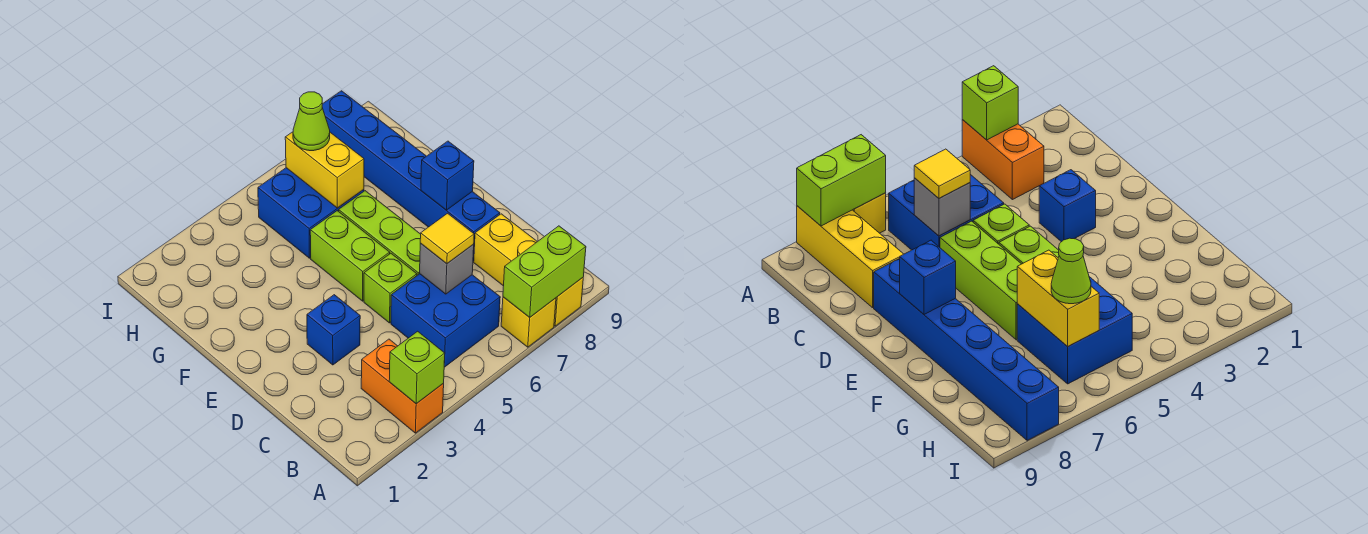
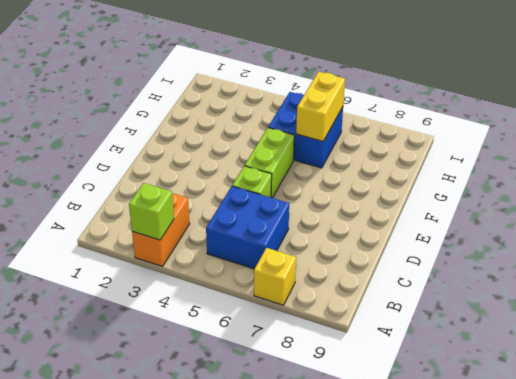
none -> yellow 1x3 brick [474,214,583,326]
none -> blue 1x1 brick [307,295,360,365]
none -> lime 1x3 brick [339,191,421,275]

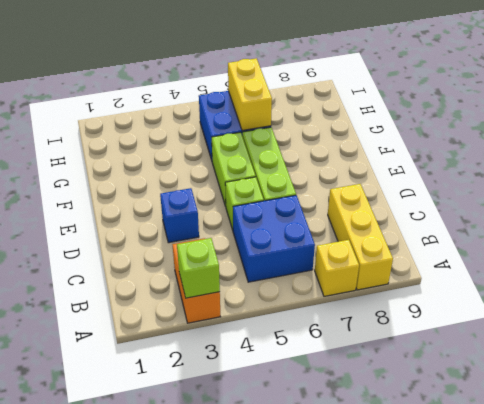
none -> blue 1x6 brick [322,91,500,261]
none -> lime 1x2 brick [503,226,586,317]
none -> grey 1x1 brick [420,243,474,294]

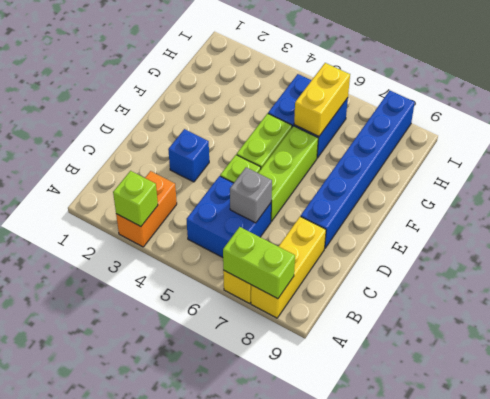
none -> blue 1x1 brick [421,141,474,210]
none -> yellow 1x1 tile [420,213,474,264]
none -> lime 1x1 cone [293,92,330,151]

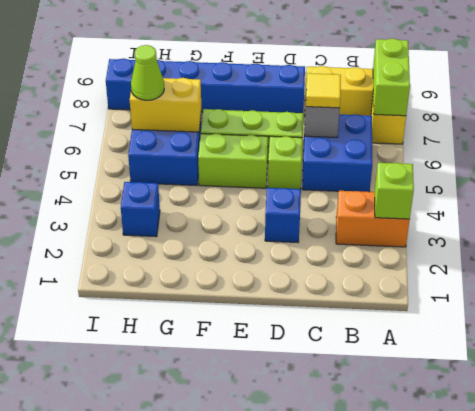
blue 1x1 brick [121,182,160,237] -> blue 1x1 brick moved to [421,141,474,210]

